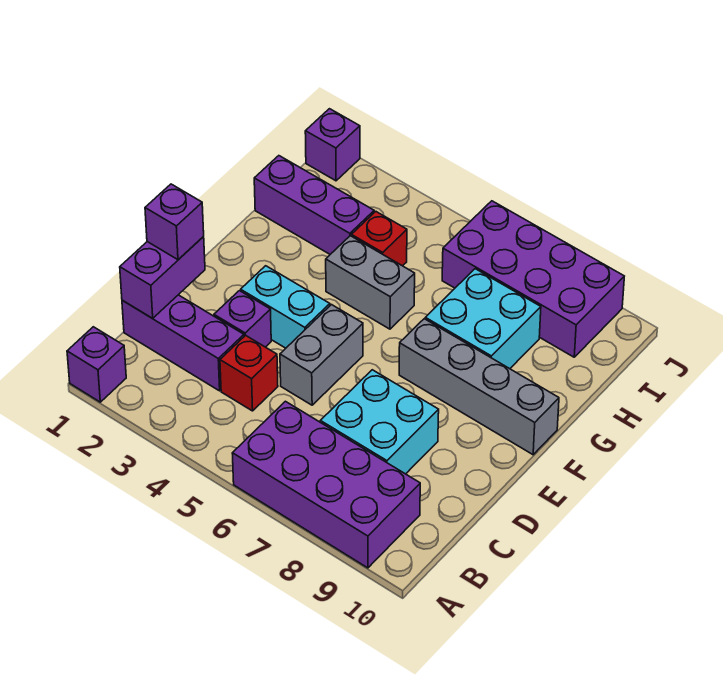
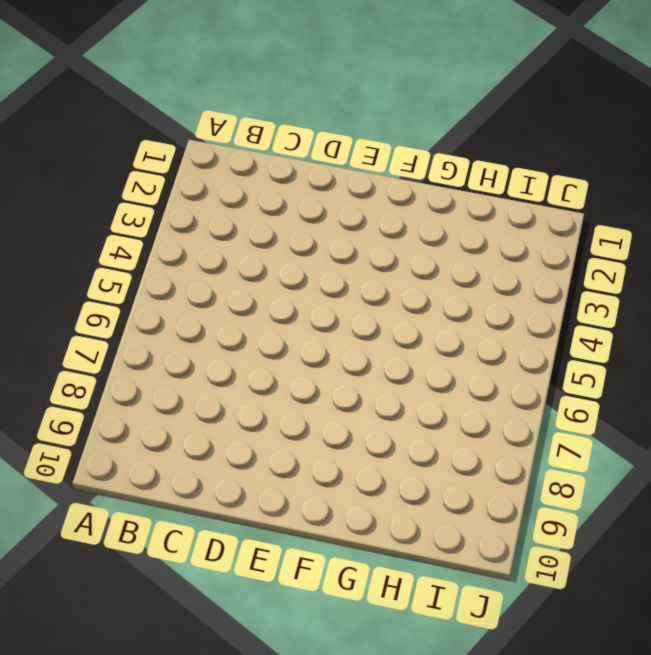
none -> purple 1x1 brick [67,327,126,402]
none -> purple 2x4 brick [232,401,420,568]
none -> purple 1x3 brick [122,295,244,391]

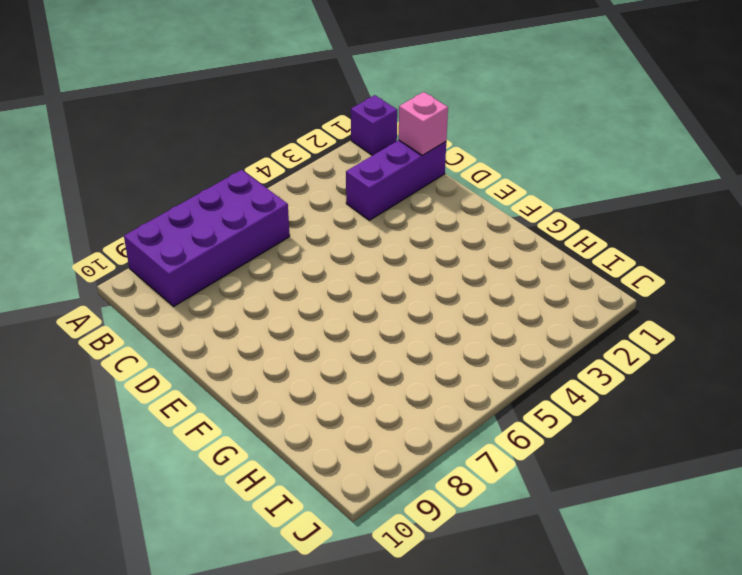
pink 1x1 brick [399,92,448,155] -> purple 1x2 brick [120,237,205,318]
none -> red 1x1 brick [220,335,278,411]
none -> cyan 2x2 brick [320,370,439,474]
none -> purple 1x1 brick [214,291,271,347]

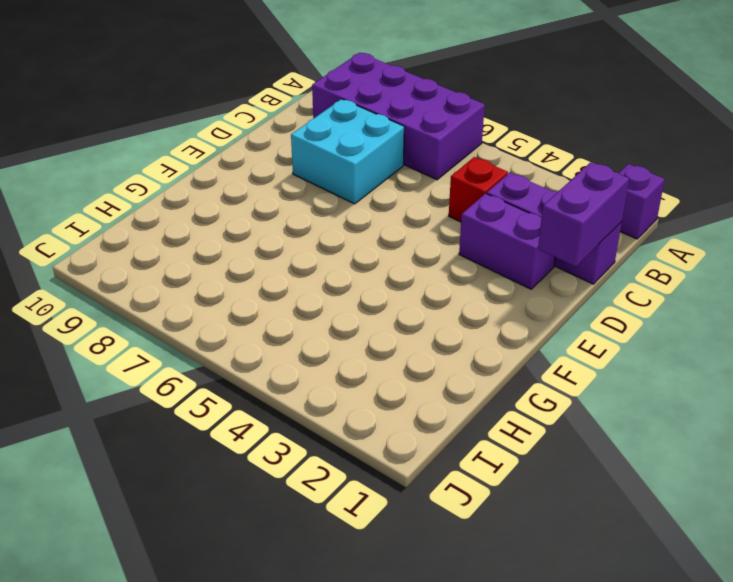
purple 1x2 brick [459,193,555,289] -> purple 1x1 brick [214,291,271,347]
none -> grey 1x2 brick [280,305,363,405]
none -> cyan 1x2 brick [241,266,330,348]
none -> grey 1x4 brick [399,319,559,455]

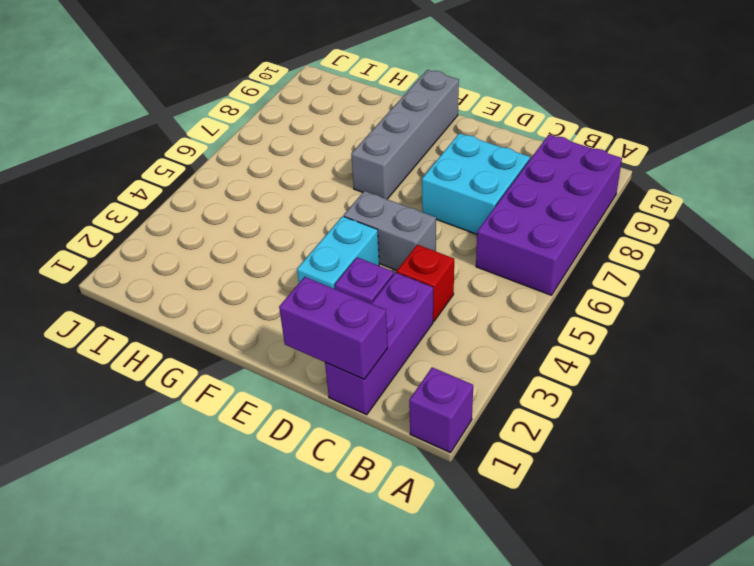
none -> grey 1x2 brick [326,236,415,329]
none -> cyan 2x2 brick [425,269,541,369]
none -> purple 1x3 brick [254,156,374,254]

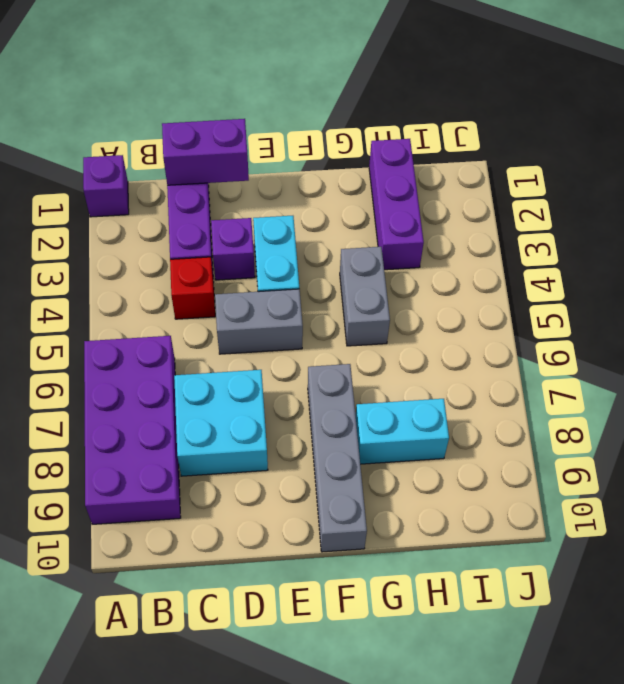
cyan 1x2 brick [356,399,449,464] -> cyan 2x2 brick [425,269,541,369]
none -> red 1x1 brick [351,212,407,266]
none -> purple 2x4 brick [442,201,624,357]
none -> purple 1x1 brick [305,109,360,181]

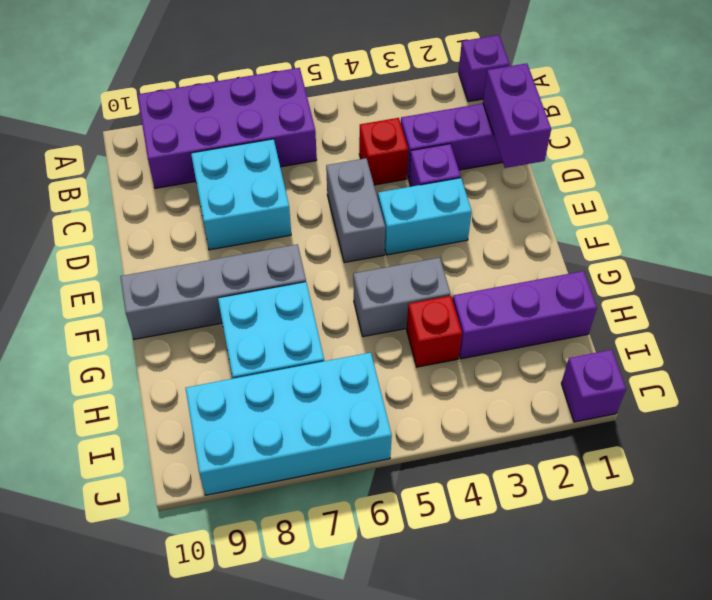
cyan 2x4 brick [185,353,392,495] -> purple 2x4 brick [442,201,624,357]
none -> purple 1x1 brick [145,184,204,260]

